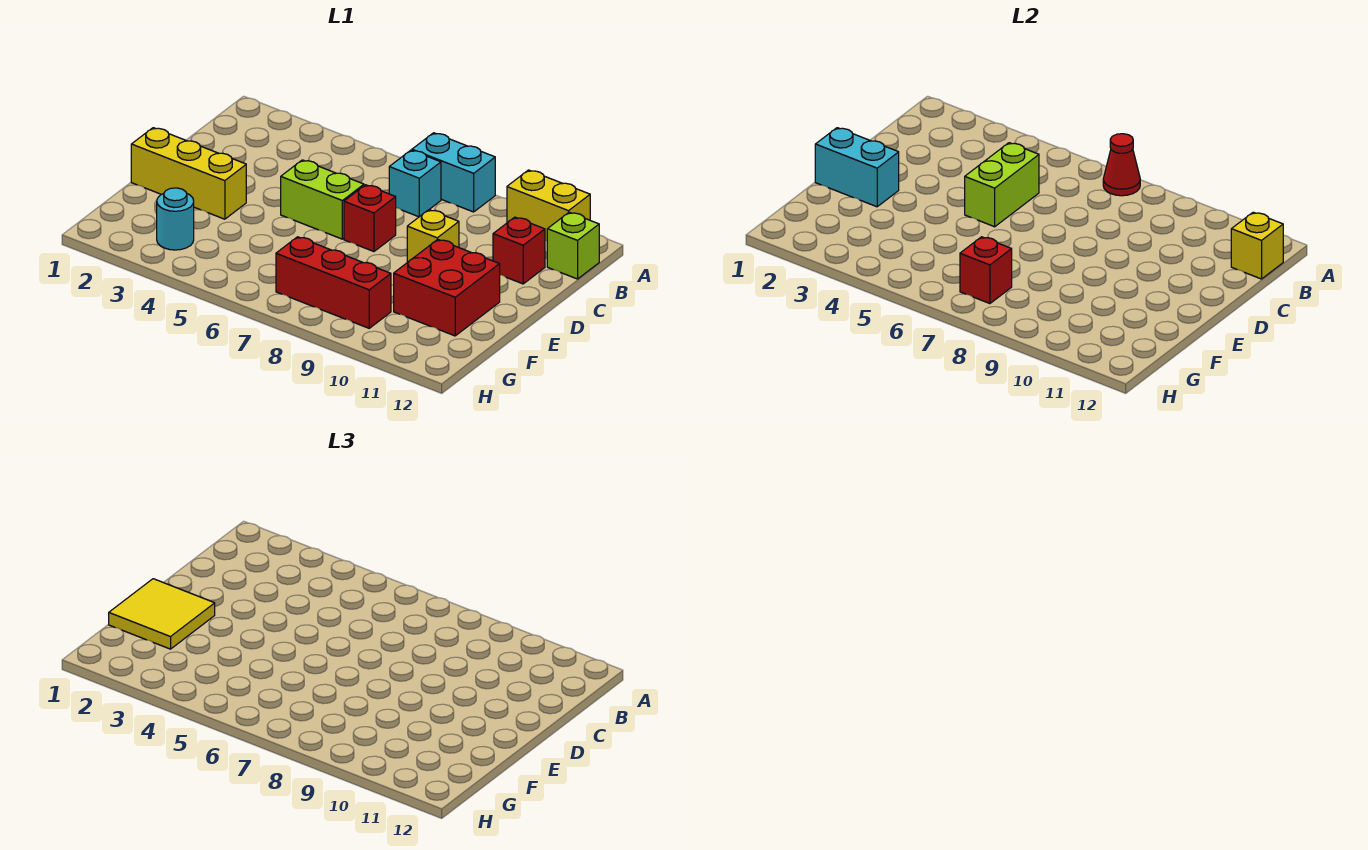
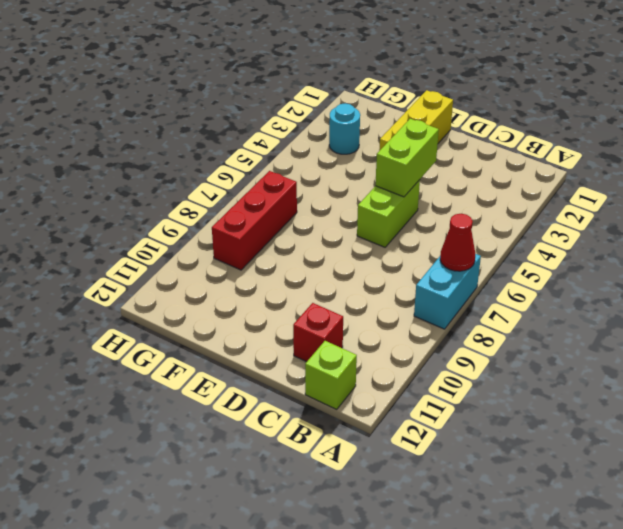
lime 1x2 brick [375,119,439,197] -> lime 1x2 brick turned to [965,143,1039,227]
none -> yellow 1x2 brick [507,170,590,240]
none -> cyan 1x1 brick [389,150,441,217]
none -> red 1x1 brick [344,185,396,252]

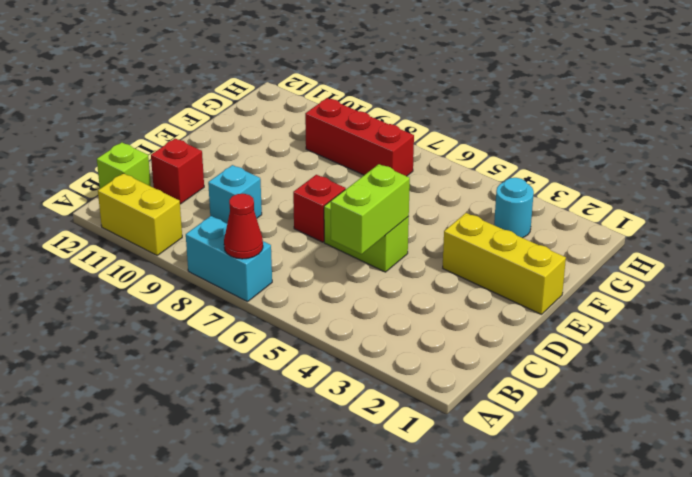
cyan 1x1 brick [208,165,262,223] -> cyan 1x1 brick moved to [389,150,441,217]
none -> yellow 1x1 brick [407,210,459,262]
none -> red 2x2 brick [394,239,500,336]
none -> yellow 1x1 brick [1231,212,1283,279]

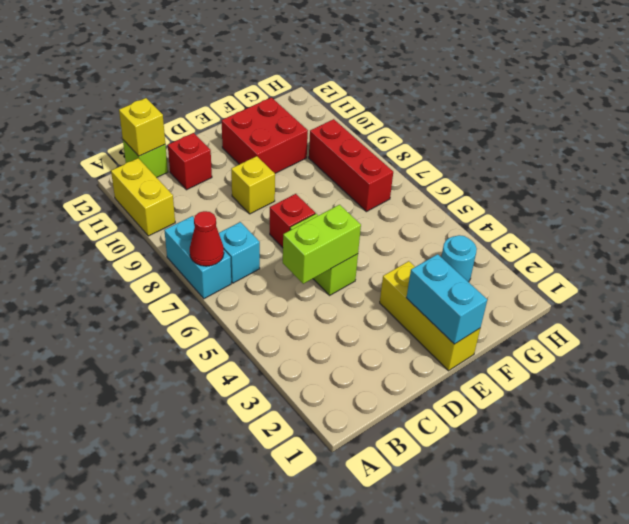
none -> red 1x1 brick [960,237,1012,304]
none -> yellow 2x2 tile [109,579,215,649]

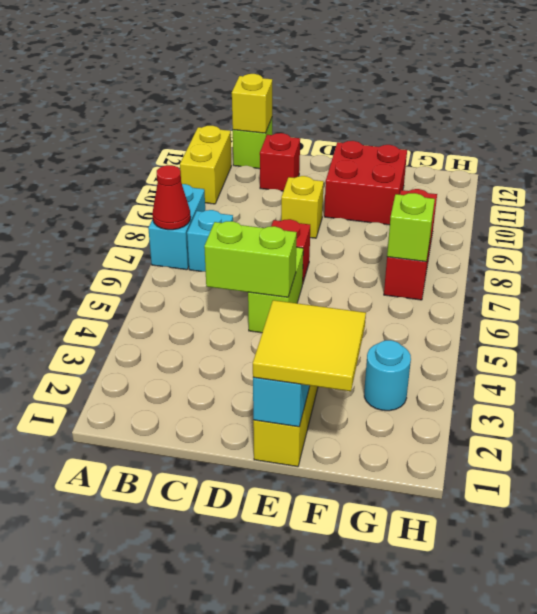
lime 1x1 brick [387,193,435,262] -> red 1x1 brick [960,237,1012,304]

